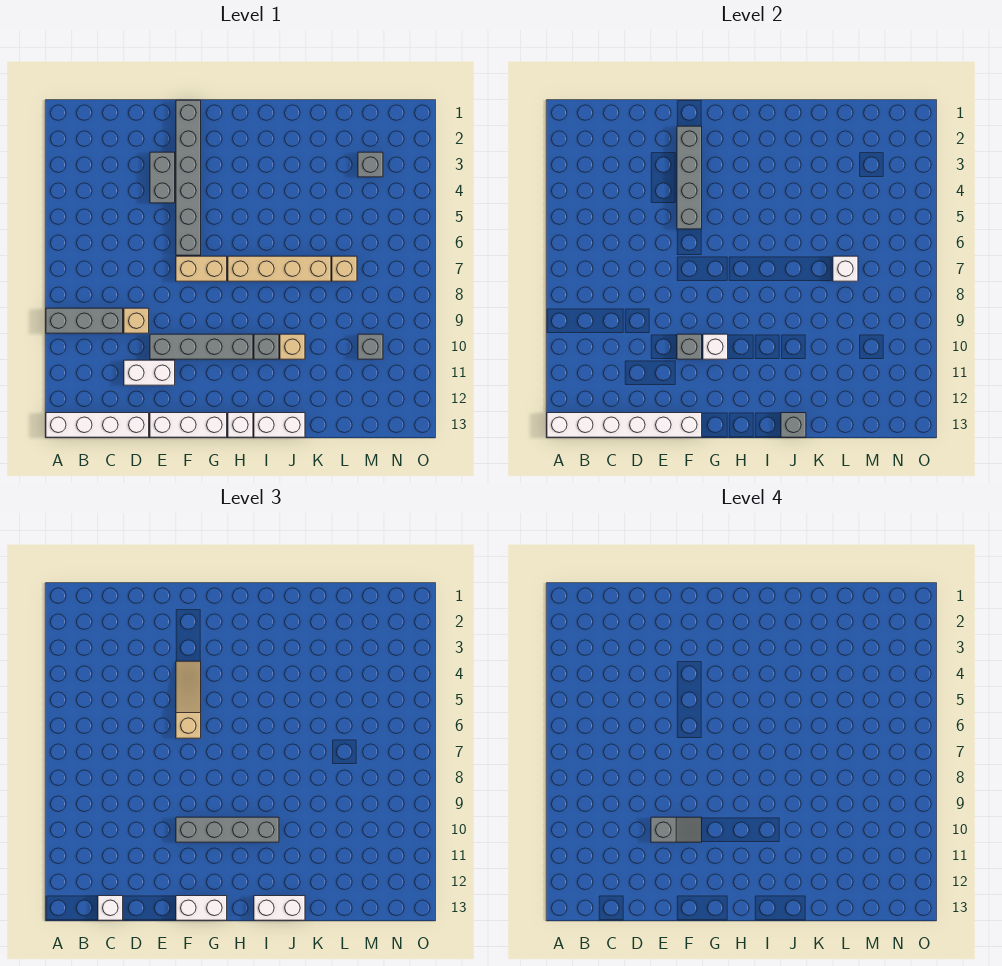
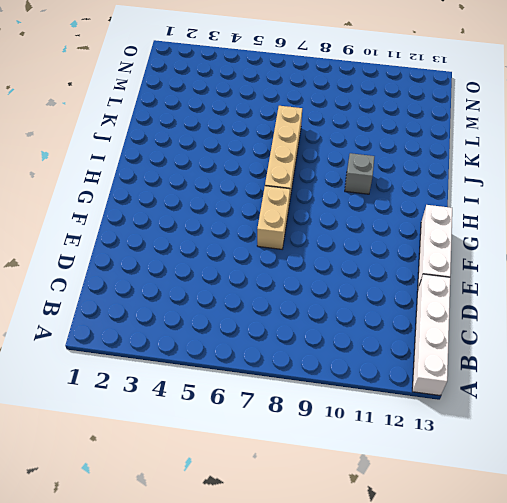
none -> grey 1x3 brick [46,308,123,333]
none -> tan 1x1 brick [124,308,149,333]
none -> white 1x2 brick [124,360,175,385]

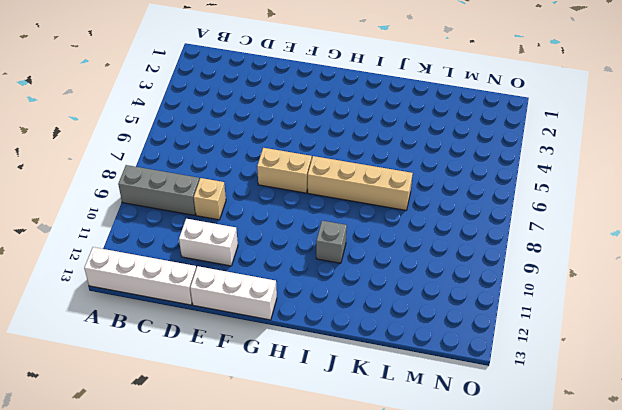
none -> grey 1x2 brick [150,152,175,203]
none -> grey 1x4 brick [150,334,253,359]
none -> grey 1x6 brick [176,100,201,255]

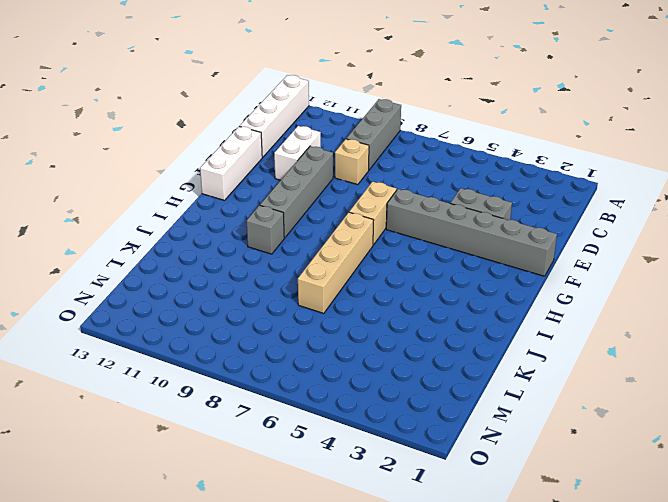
none -> white 1x1 brick [228,413,253,437]
none -> white 1x2 brick [254,413,305,437]
none -> tan 1x1 brick [280,334,305,359]

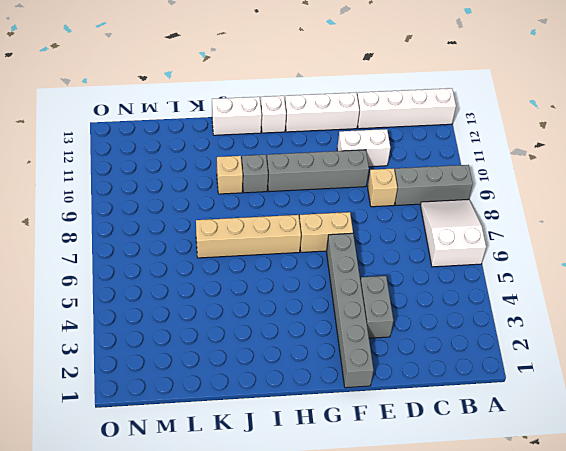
white 2x3 slope [420,200,486,267] -> none
none -> tan 1x1 brick [332,256,357,281]
none -> grey 1x1 brick [358,152,383,177]
none -> grey 1x1 brick [358,334,383,359]

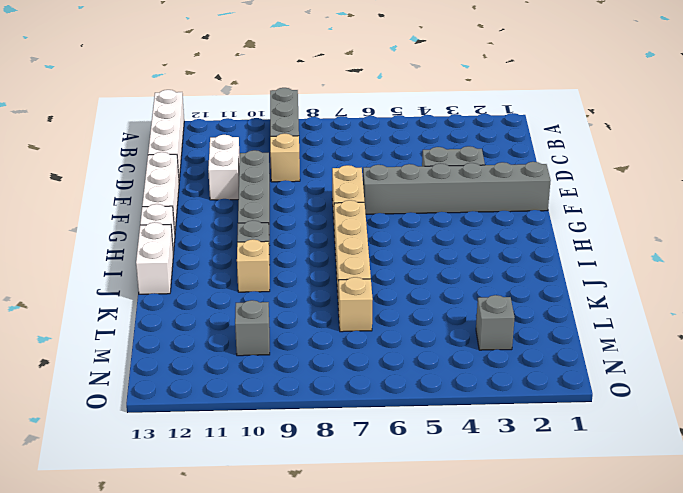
none -> white 1x6 brick [547,413,702,437]
none -> grey 1x4 brick [677,126,702,229]
none -> grey 1x1 brick [677,334,702,359]

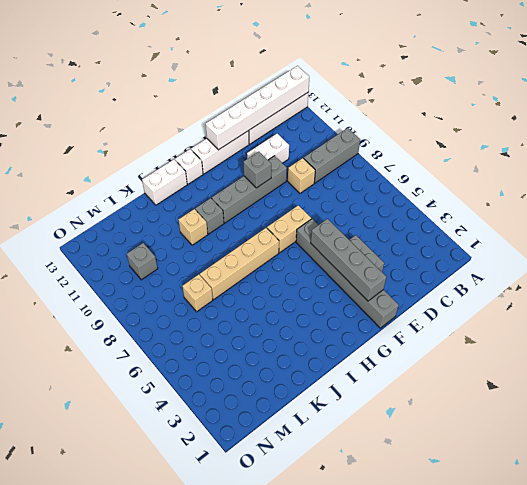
none -> grey 1x1 brick [358,152,383,177]
none -> white 1x1 brick [703,334,728,359]
none -> grey 1x1 brick [781,413,806,437]

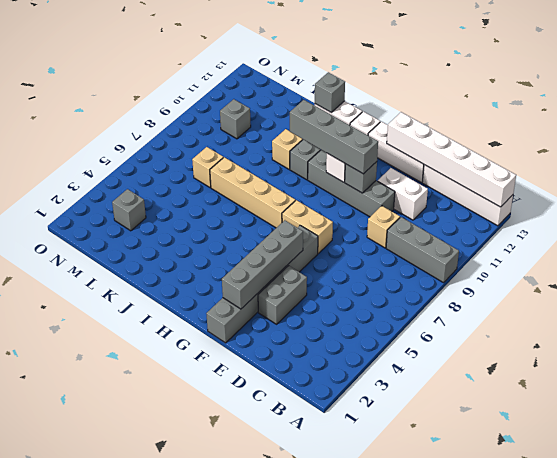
none -> white 1x1 brick [833,256,858,281]
none -> white 1x1 brick [98,896,123,920]
none -> tan 1x3 slope [176,661,201,738]

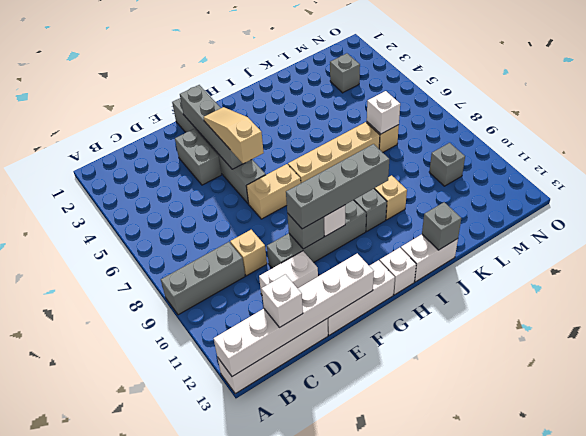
none -> white 1x2 brick [176,896,227,920]
none -> white 1x2 brick [254,896,305,920]
none -> grey 1x2 slope [651,817,702,842]

